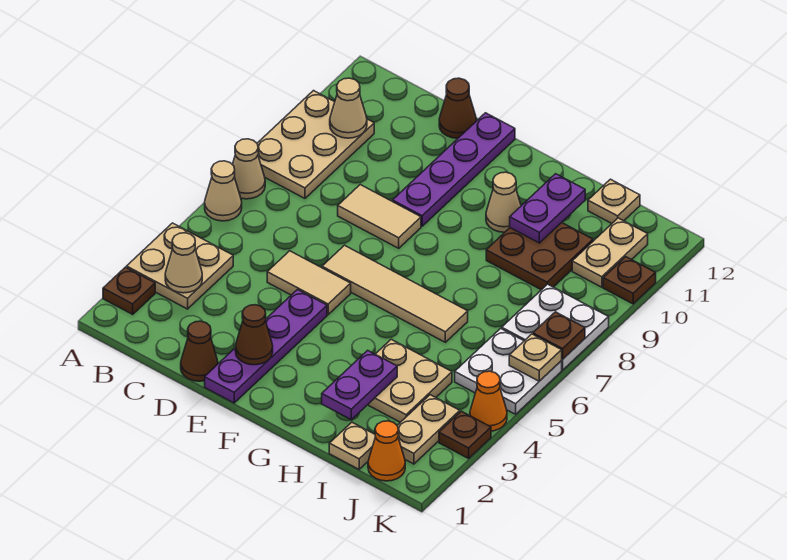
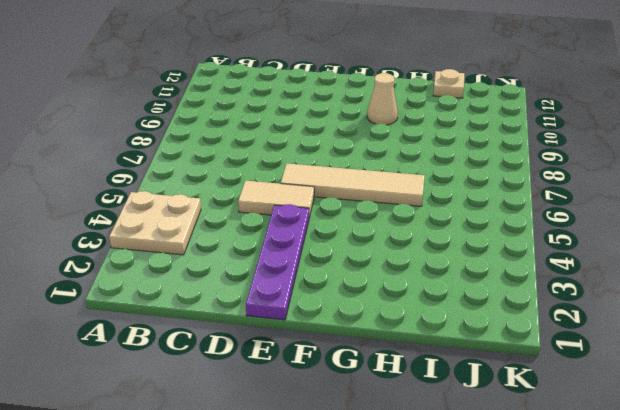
none -> brown 1x1 plate [103,267,155,314]
none -> tan 1x1 cone [205,161,242,221]
none -> tan 1x1 cone [232,139,265,199]
none -> tan 2x3 plate [257,91,374,198]

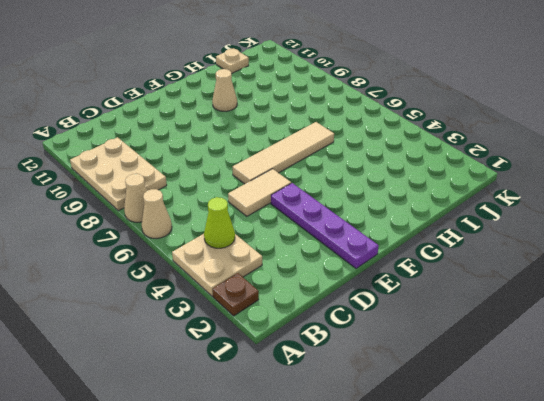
lime 1x1 cone [204,197,235,248] -> none
none -> brown 1x1 cone [181,321,218,381]
none -> tan 1x2 tile [338,185,421,248]
none -> brown 1x1 cone [439,78,476,138]
none -> purple 1x4 plate [393,113,515,226]

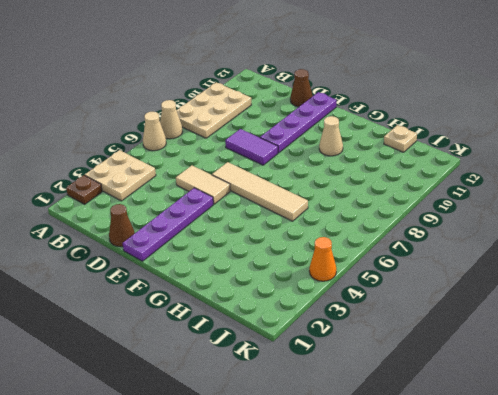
purple 1x2 tile [225,129,278,165] -> tan 1x2 tile [338,185,421,248]
none -> tan 2x2 plate [368,339,452,422]
none -> brown 2x2 plate [486,223,593,290]
none -> tan 1x1 plate [329,422,376,469]
none -> orange 1x1 cone [368,421,405,481]

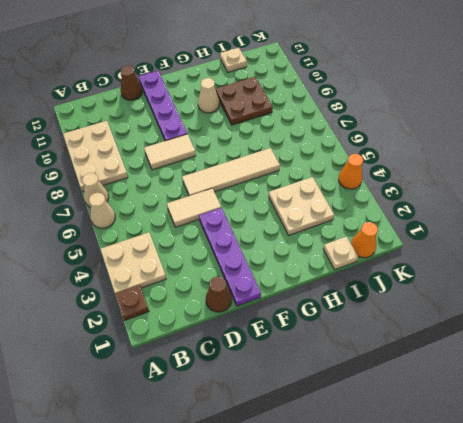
none -> tan 1x2 plate [397,395,460,464]
none -> white 2x2 plate [455,328,562,414]
none -> white 2x2 plate [502,284,609,370]
none -> tan 1x2 plate [572,218,648,287]

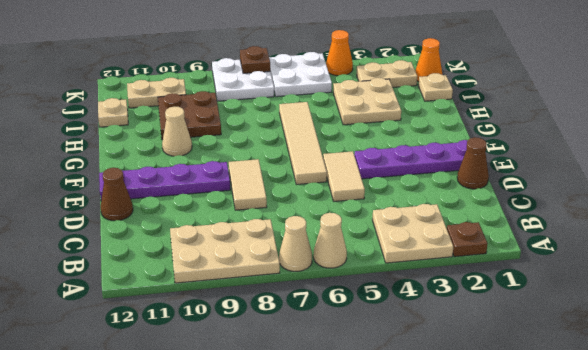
none -> brown 1x1 plate [439,411,491,458]
none -> brown 1x1 plate [603,257,656,304]
none -> tan 1x1 cone [165,233,202,293]
none -> tan 1x1 cone [330,78,367,138]

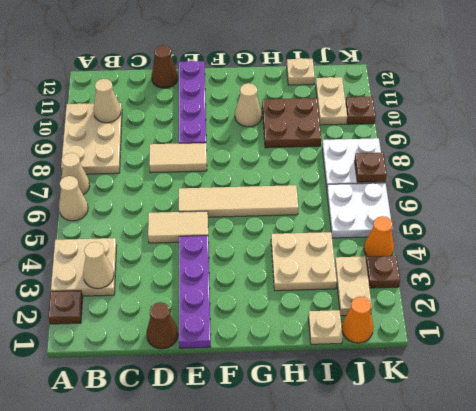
none -> brown 1x1 cone [235,305,273,365]
none -> purple 1x2 plate [322,350,397,420]
none -> purple 1x2 plate [510,174,585,243]
none -> tan 1x1 plate [509,334,562,381]

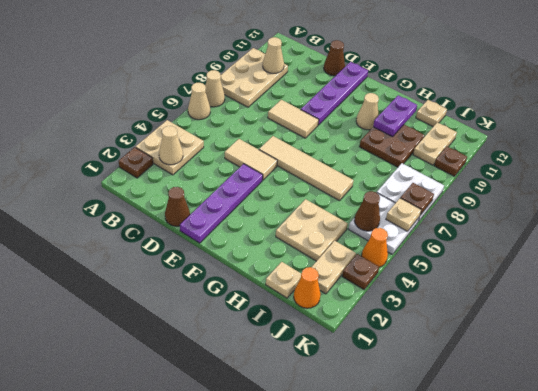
brown 1x1 cone [354,191,380,231] -> brown 1x1 cone moved to [235,305,273,365]
none -> purple 1x2 plate [322,350,397,420]

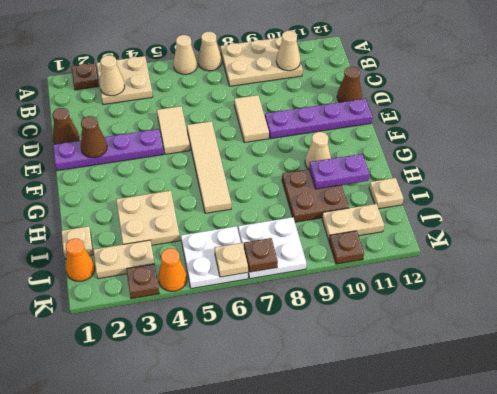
none -> purple 1x2 plate [322,350,397,420]

